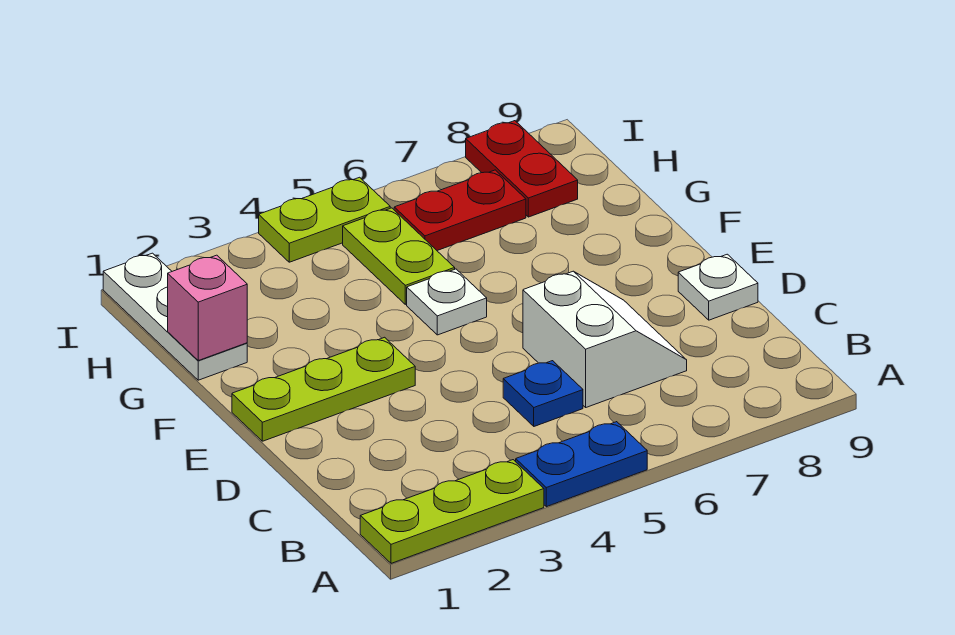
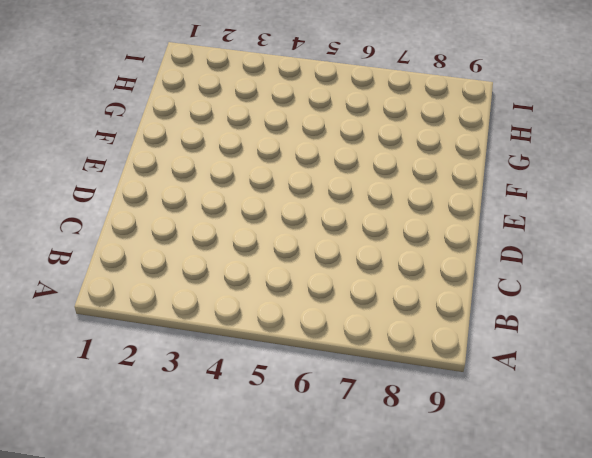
none -> lime 1x3 plate [360,460,544,563]
none -> blue 1x2 plate [516,422,647,507]
none -> blue 1x1 plate [503,361,583,426]

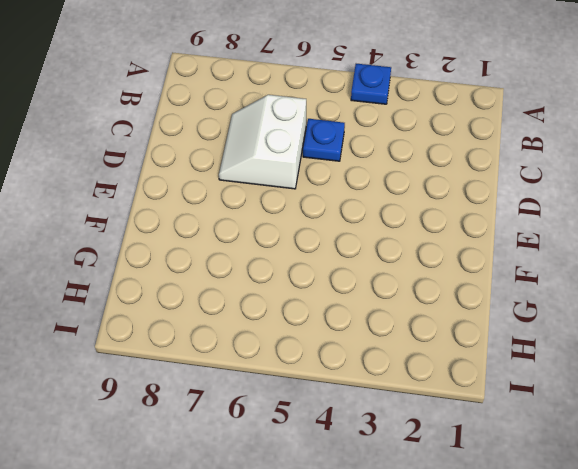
blue 1x1 plate [351,64,391,104] -> blue 1x2 plate [516,422,647,507]
none -> lime 1x3 plate [360,460,544,563]
none -> white 1x1 plate [678,254,758,320]
none -> lime 1x3 plate [232,337,415,441]

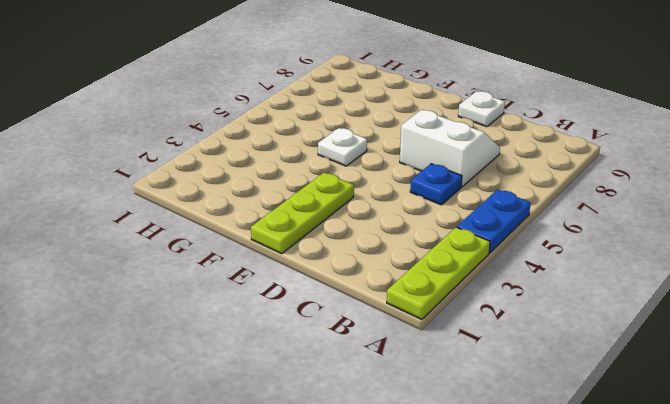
none -> white 1x3 plate [103,253,247,380]
none -> lime 1x2 plate [343,208,455,304]
none -> red 1x2 plate [394,170,526,251]

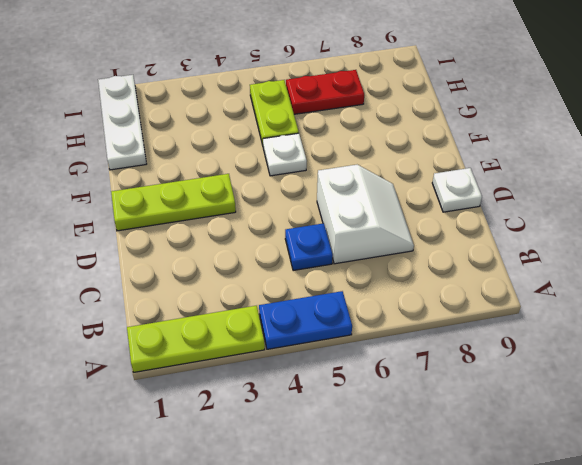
none -> red 1x2 plate [466,121,578,217]
none -> lime 1x2 plate [259,177,390,262]
none -> pink 1x1 brick [168,255,247,360]

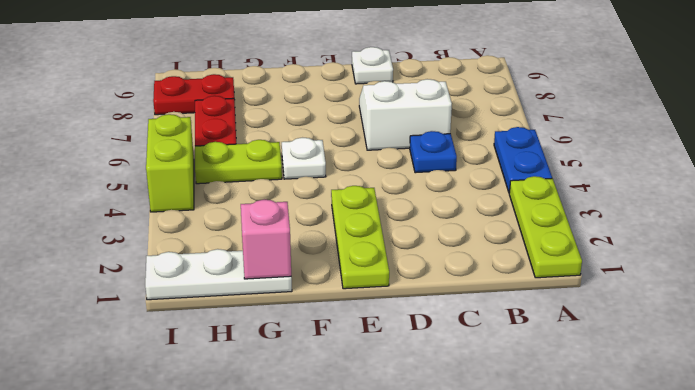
lime 1x2 brick [146,114,194,212] -> lime 1x2 plate [259,177,390,262]

